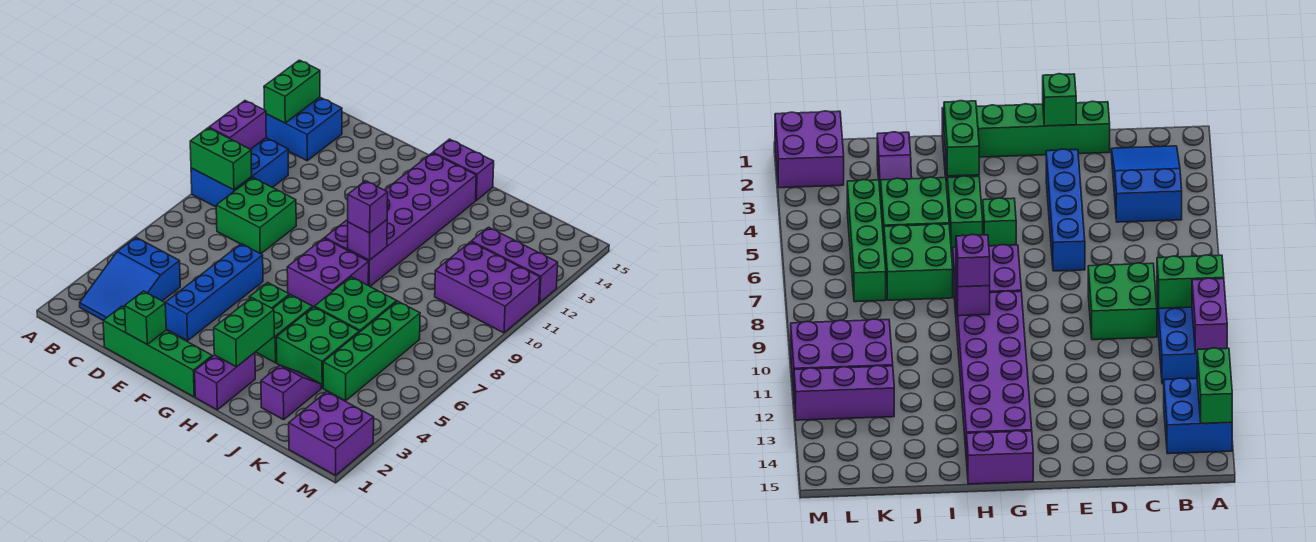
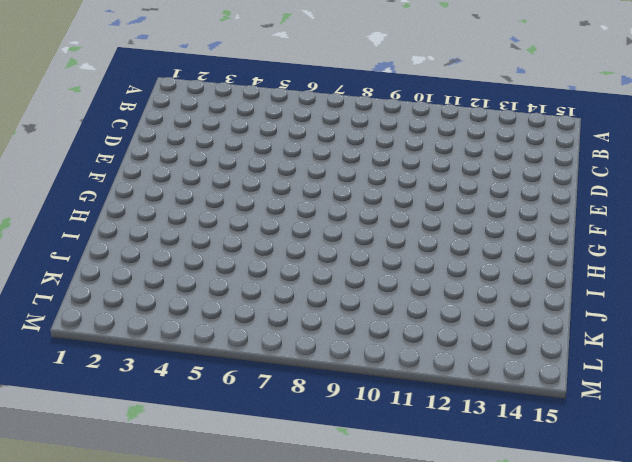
none -> blue 2x3 brick [191,138,288,207]
none -> blue 2x2 brick [266,97,342,161]
none -> blue 2x3 slope [80,237,180,320]

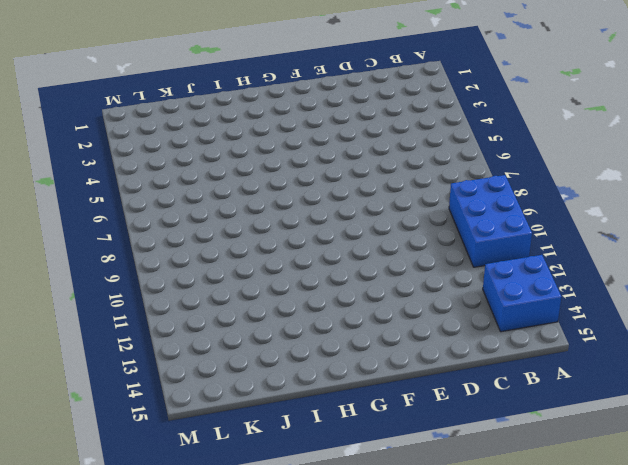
none -> blue 2x3 slope [80,237,180,320]
none -> green 2x2 brick [216,177,296,254]
none -> green 1x4 brick [103,306,212,397]

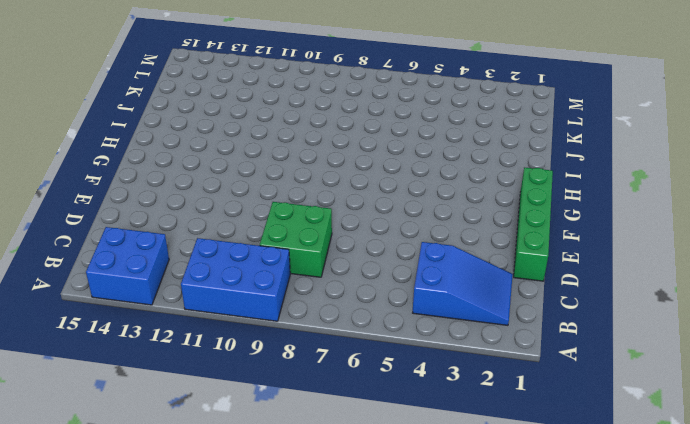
none -> blue 1x4 brick [165,244,263,341]
none -> green 1x1 brick [249,282,289,309]
none -> purple 2x2 brick [287,238,369,307]

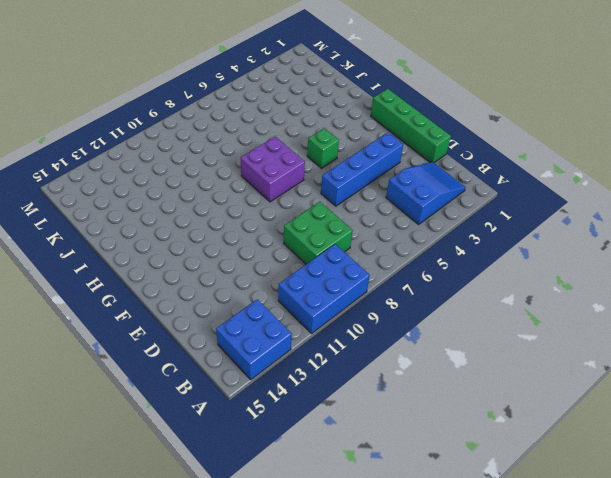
none -> purple 2x6 brick [325,153,476,286]
none -> purple 1x2 brick [433,139,494,200]
none -> purple 1x2 brick [195,353,255,410]

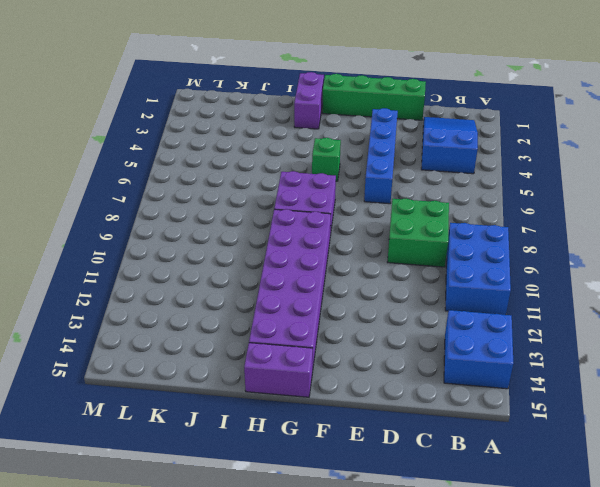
none -> green 1x2 brick [256,295,313,363]
none -> green 2x2 brick [276,307,359,388]
none -> green 2x2 brick [315,277,397,332]

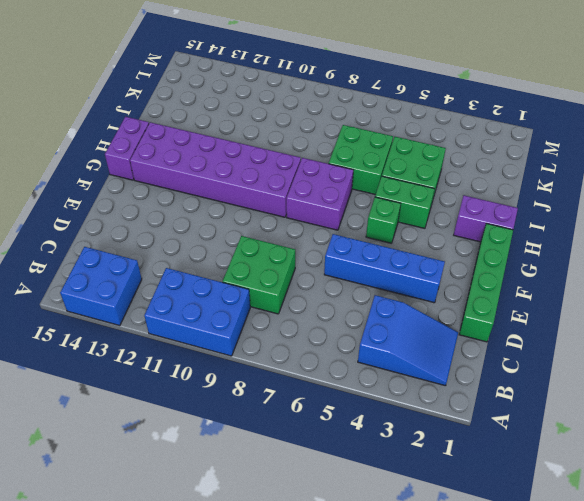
none -> purple 1x2 slope [261,366,321,420]
none -> green 1x4 brick [323,301,420,401]
none -> purple 2x3 brick [435,242,540,333]

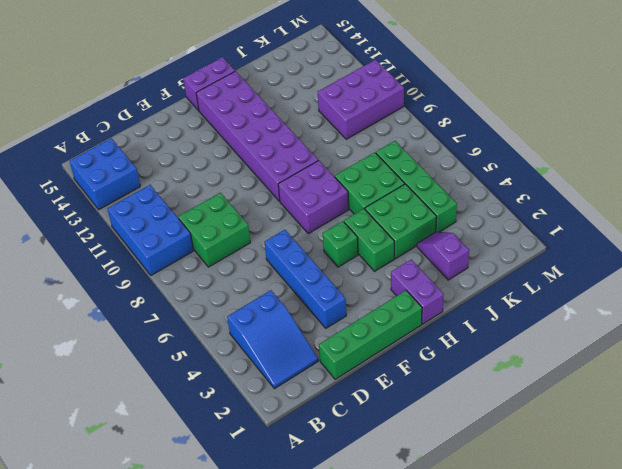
none -> purple 1x3 brick [471,227,558,303]
none -> purple 2x2 brick [289,392,374,475]
none -> green 1x2 brick [190,128,252,190]

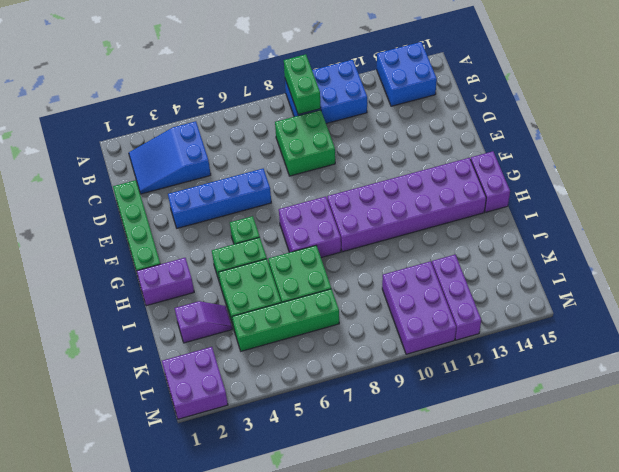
none -> purple 1x2 brick [209,101,266,149]
none -> green 1x2 brick [264,60,320,123]
none -> green 1x1 brick [125,291,166,344]

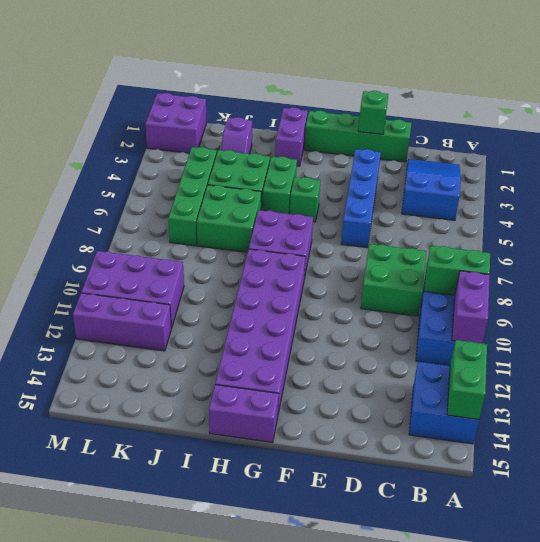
none -> green 1x2 brick [214,298,274,367]
none -> purple 1x1 brick [348,220,387,260]
none -> purple 1x1 brick [348,181,388,233]

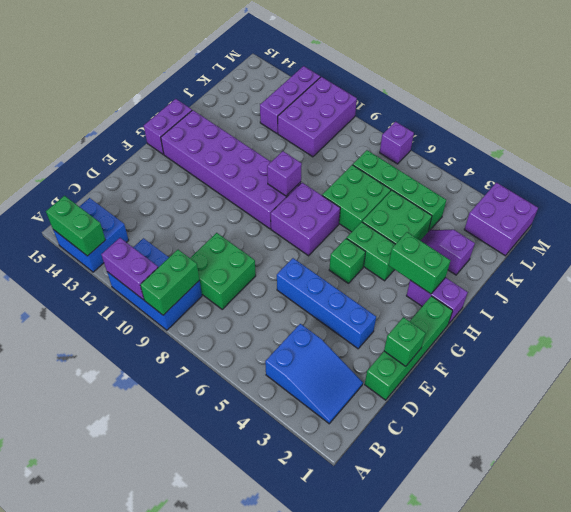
purple 1x1 brick [380,122,414,164] -> purple 1x1 brick moved to [348,181,388,233]

